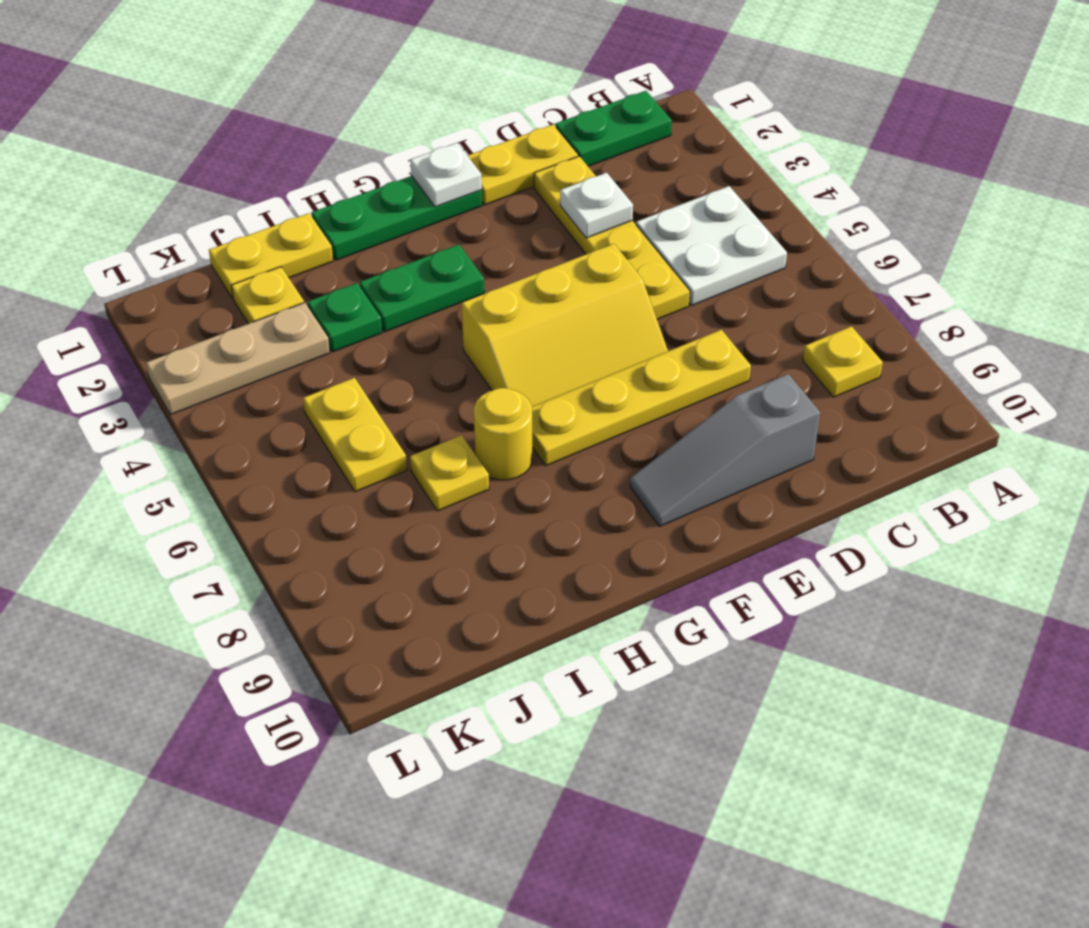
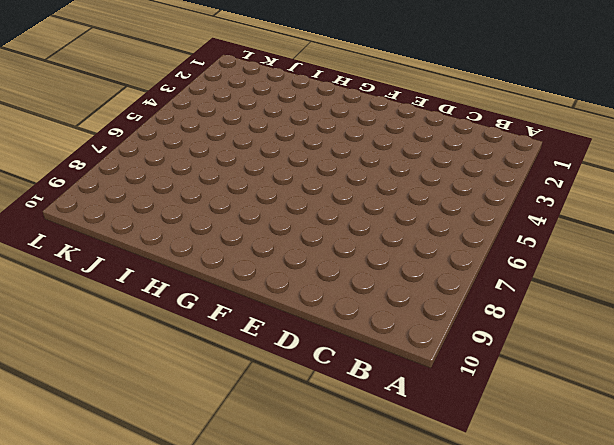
none -> green 1x2 plate [556,91,672,166]
none -> white 2x2 plate [636,186,787,305]
none -> yellow 1x1 plate [803,326,883,397]

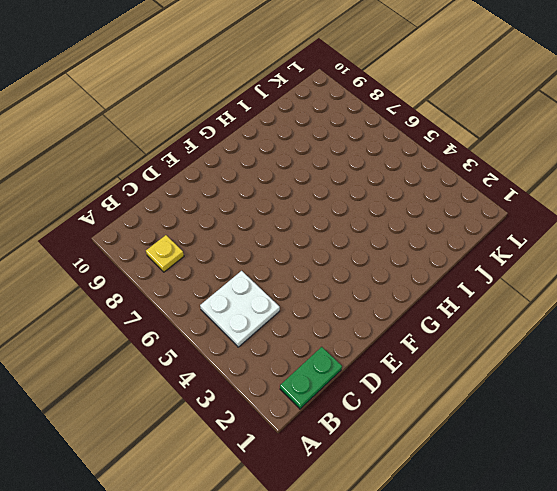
none -> yellow 1x2 plate [467,125,578,205]
none -> yellow 1x4 plate [534,156,690,319]
none -> yellow 1x4 plate [532,330,751,466]

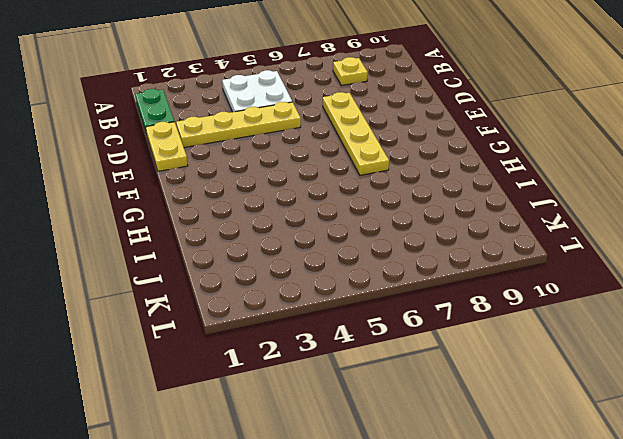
none -> grey 1x3 slope [630,374,820,526]
none -> yellow 2x3 slope [462,244,668,406]
none -> green 1x3 plate [312,176,482,260]

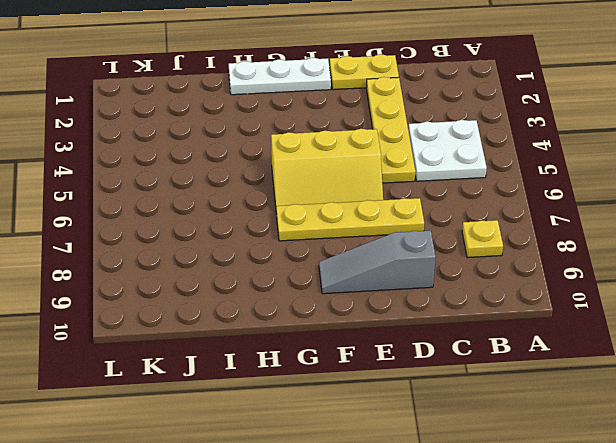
white 1x3 plate [229,58,331,95] -> green 1x3 plate [312,176,482,260]
none -> green 1x2 plate [556,91,672,166]
none -> green 1x2 plate [360,245,484,332]
none -> yellow 1x1 round brick [474,388,532,480]

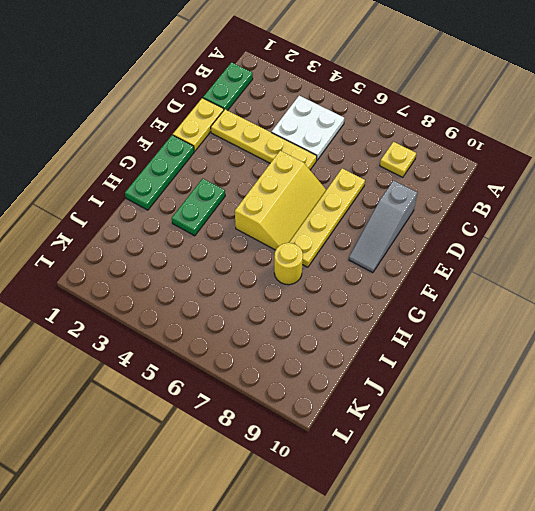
none -> yellow 1x2 plate [209,213,333,299]
none -> green 1x1 plate [308,283,382,352]
none -> yellow 1x1 plate [410,435,489,511]

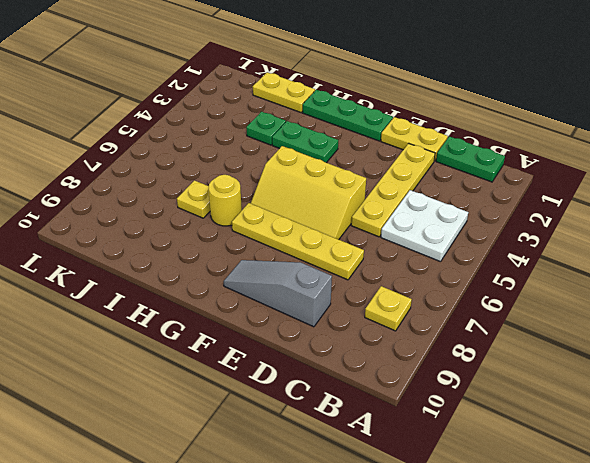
none -> yellow 1x1 plate [231,267,304,324]
none -> tan 1x3 plate [146,303,330,415]
none -> yellow 1x2 plate [303,378,407,492]

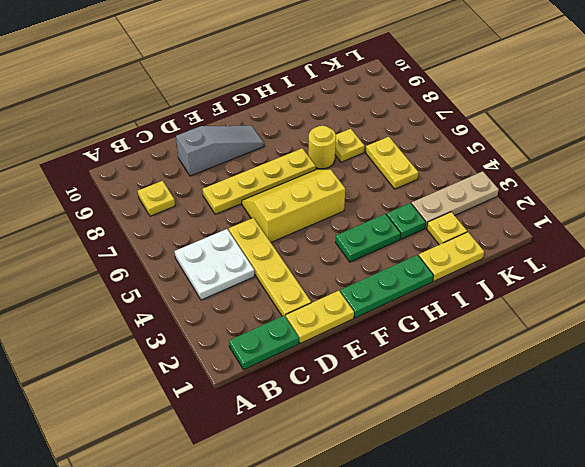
none -> white 1x1 plate [560,173,633,238]
none -> white 1x1 plate [410,143,482,207]

